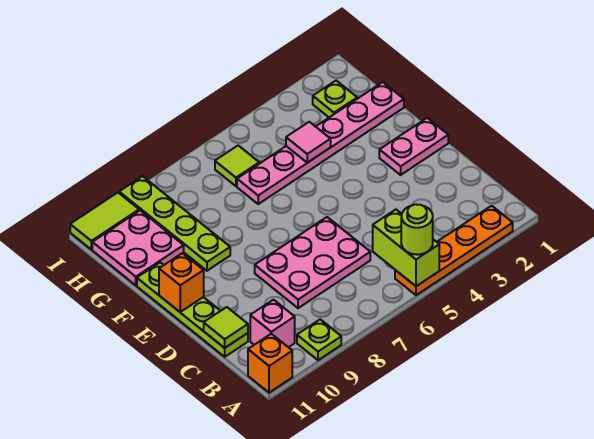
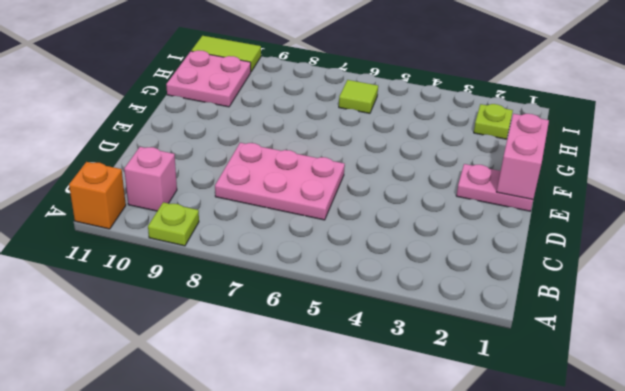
pink 1x2 brick [497,114,549,199] -> none
none -> orange 1x4 plate [395,206,513,295]
none -> lime 1x4 plate [137,262,248,357]
none -> lime 1x4 plate [119,176,230,271]

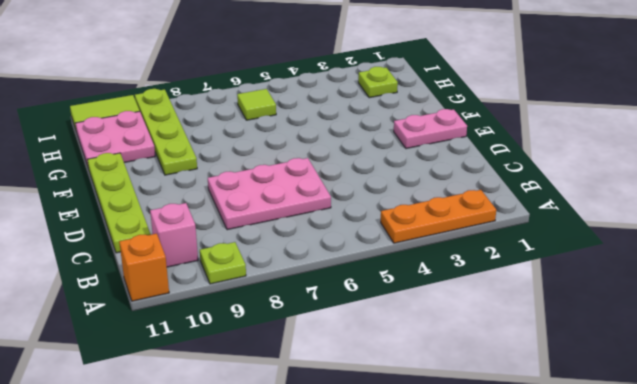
orange 1x3 plate [381,190,496,243] -> orange 1x4 plate [395,206,513,295]
none -> pink 1x6 plate [237,82,404,204]
none -> lime 1x2 brick [373,210,439,286]
none -> lime 1x1 tile [204,307,248,348]

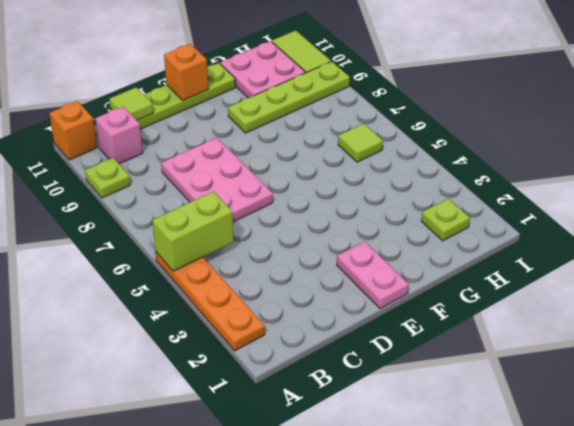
none -> pink 1x6 plate [237,82,404,204]
none -> pink 1x1 tile [286,122,331,163]
none -> lime 1x1 round brick [401,204,433,255]

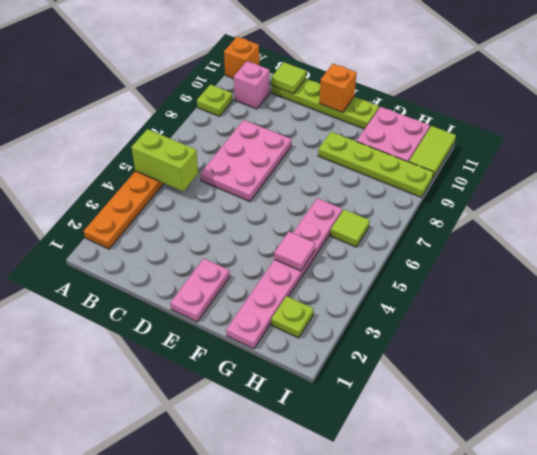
none -> lime 1x1 round brick [401,204,433,255]

